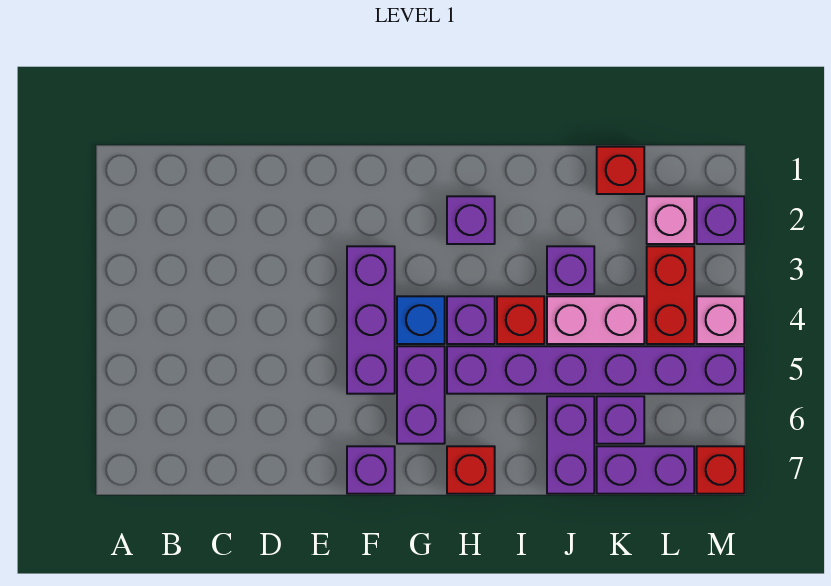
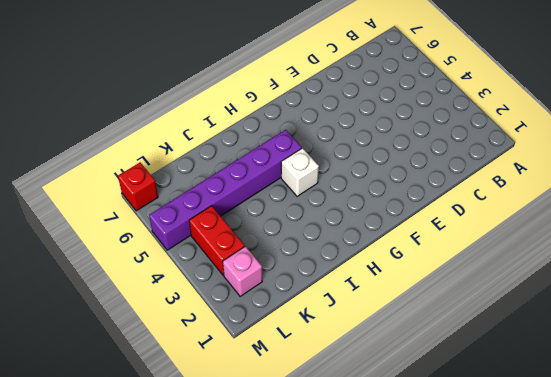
white 1x1 brick [281,148,319,196] -> purple 1x1 brick [447,296,495,344]
none -> purple 1x3 brick [347,246,395,394]
none -> purple 1x1 brick [347,446,395,494]
none -> blue 1x1 brick [397,296,445,344]

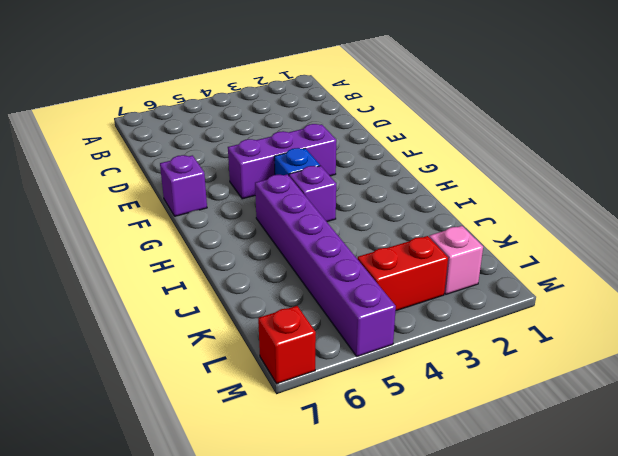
none -> purple 1x2 brick [397,346,445,444]
none -> purple 1x1 brick [447,196,495,244]
none -> red 1x1 brick [447,446,495,494]

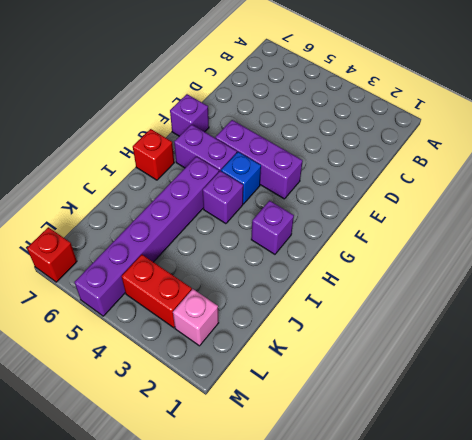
none -> red 1x1 brick [497,296,544,344]
none -> purple 1x1 brick [547,246,594,294]
none -> pink 1x2 brick [547,296,644,344]

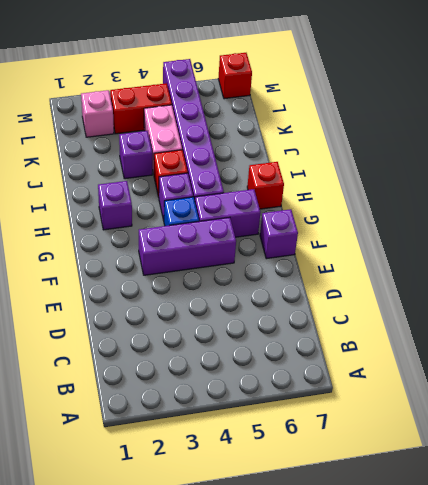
none -> purple 1x2 brick [547,396,594,494]
none -> red 1x1 brick [597,147,644,194]
none -> purple 1x1 brick [597,396,644,444]

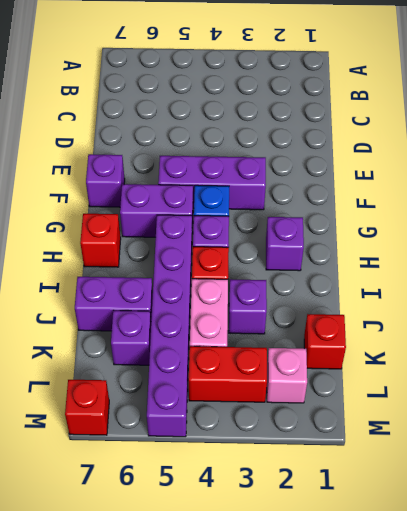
none -> purple 1x2 brick [597,446,694,494]
none -> purple 1x1 brick [697,196,744,244]
none -> pink 1x1 brick [697,296,744,344]

